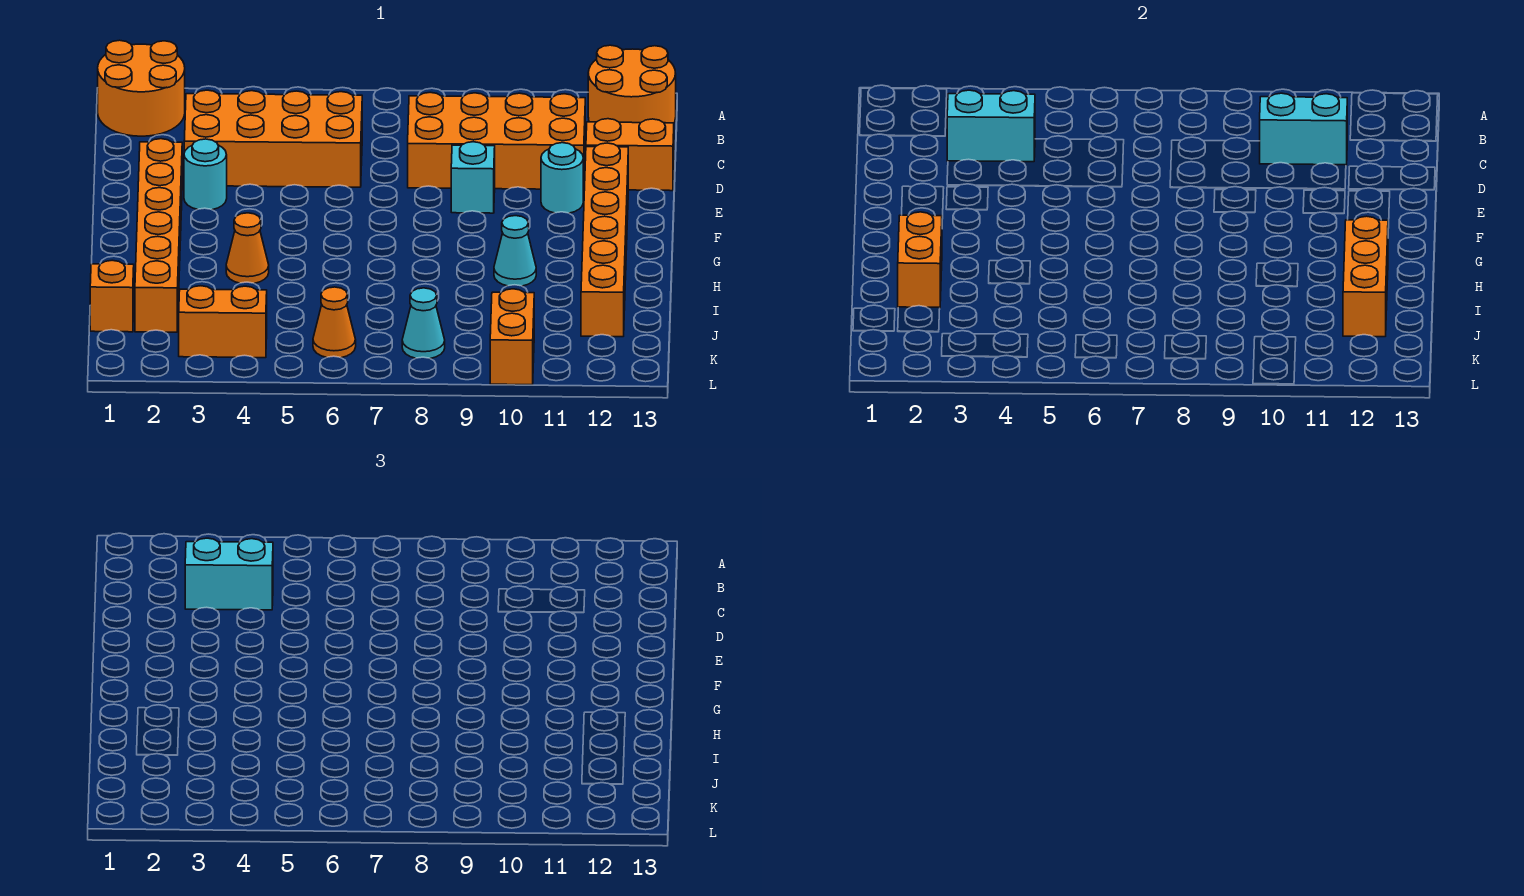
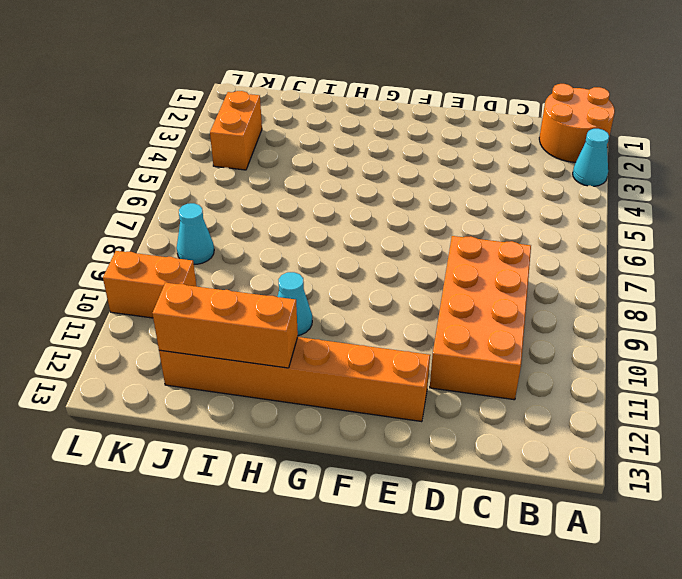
cyan 1x1 cone [573,129,609,186] -> none
none -> orange 2x2 round brick [588,45,676,123]
none -> orange 2x4 brick [184,90,362,187]
none -> orange 1x2 brick [586,119,674,191]

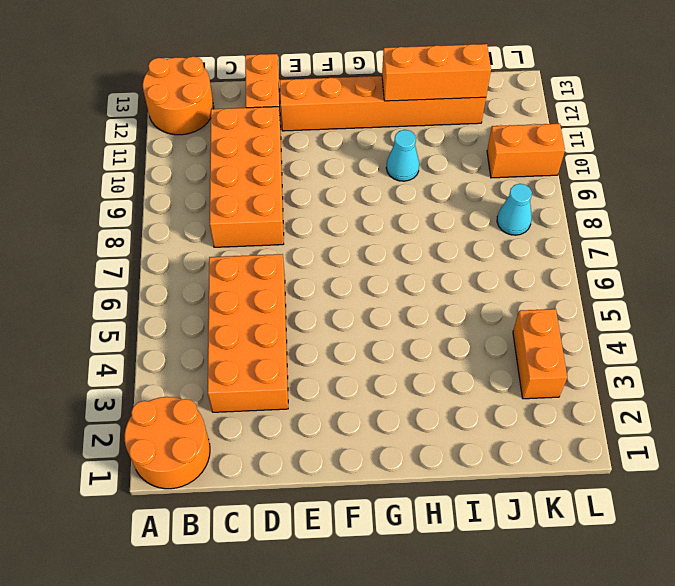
none -> orange 1x6 brick [135,139,182,332]
none -> cyan 1x1 round brick [184,139,227,210]
none -> cyan 1x1 brick [451,142,495,213]

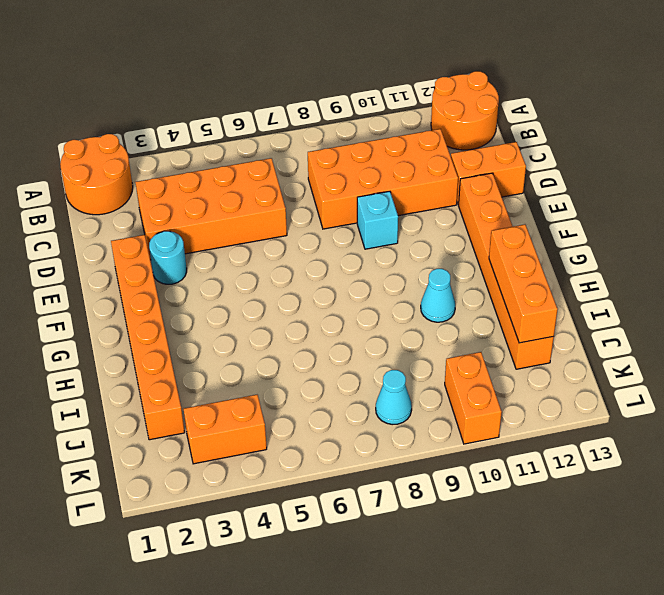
none -> cyan 1x1 round brick [541,143,583,213]
none -> orange 1x1 cone [226,213,269,283]
none -> orange 1x1 brick [90,260,134,332]

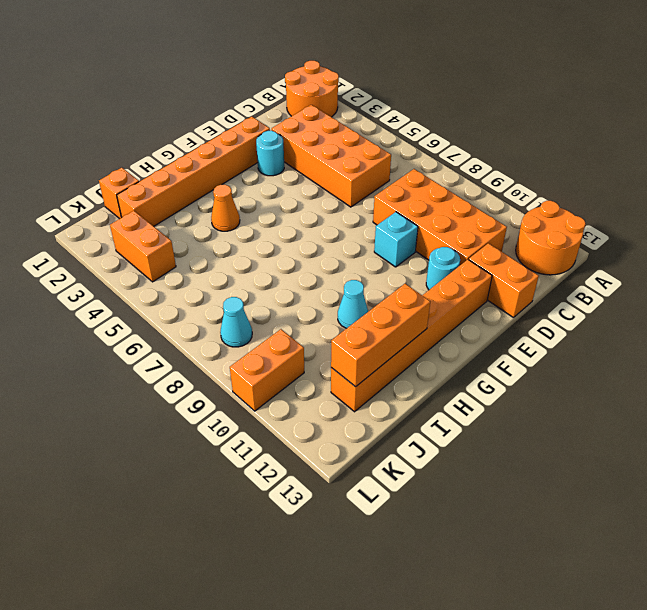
none -> orange 1x1 cone [313,287,356,358]
none -> cyan 1x2 brick [947,90,1035,162]
none -> cyan 1x2 brick [1260,93,1347,165]

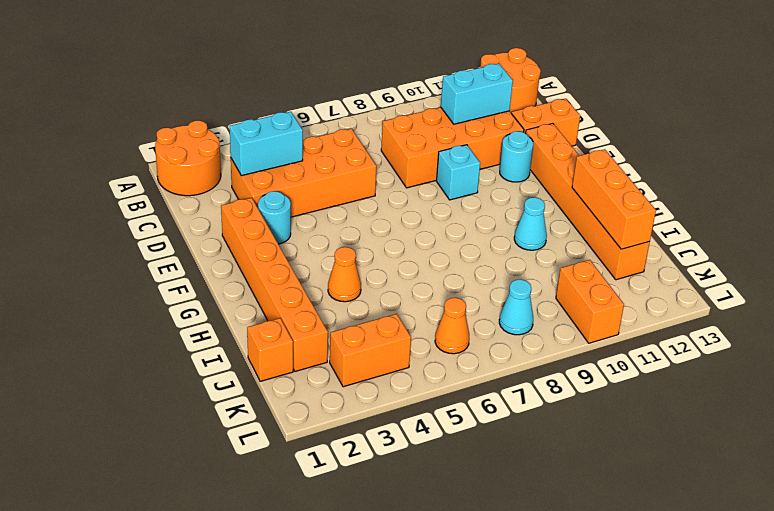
none -> orange 1x2 brick [898,212,942,308]
none -> cyan 1x2 brick [185,538,273,610]

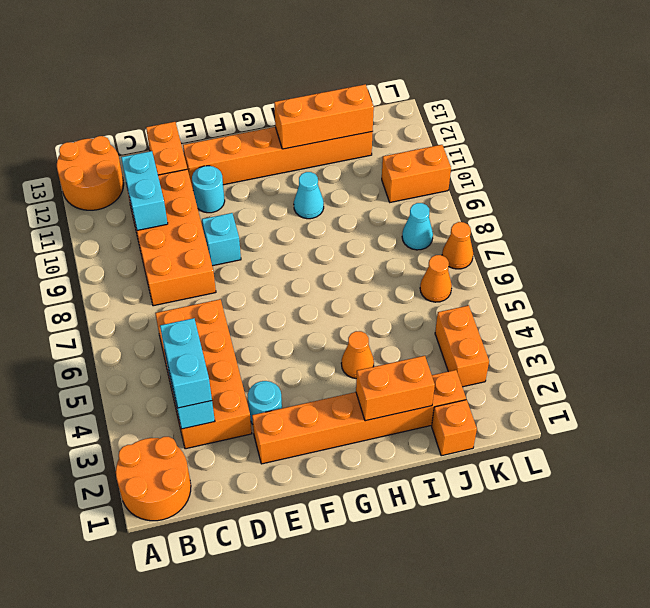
orange 1x1 cone [442,222,473,269] -> none

